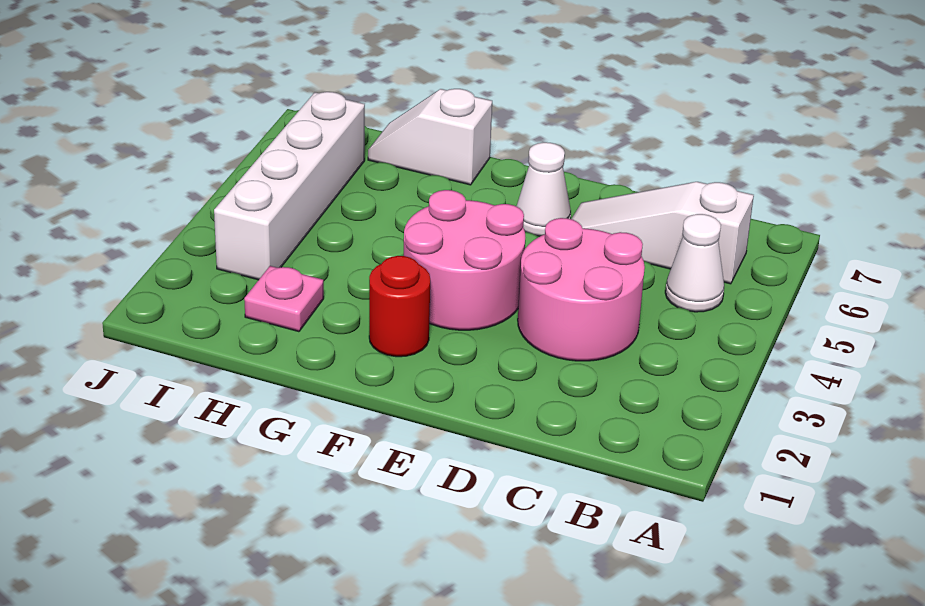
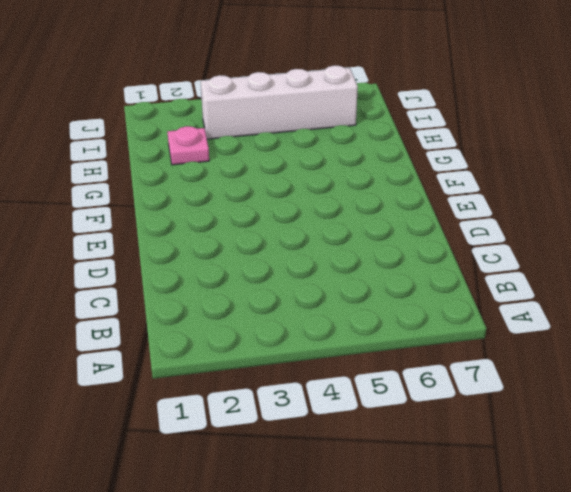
none -> white 1x1 cone [665,214,724,312]
none -> white 1x3 slope [571,182,754,284]

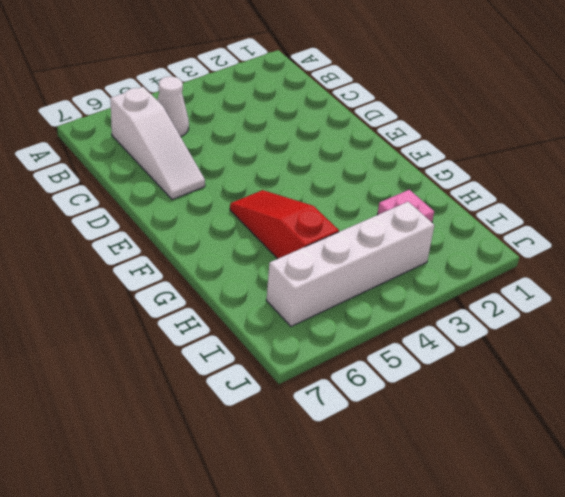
red 1x3 slope [230,190,339,259] -> none
none -> pink 2x2 round brick [518,218,645,361]
none -> pink 2x2 round brick [404,190,525,330]

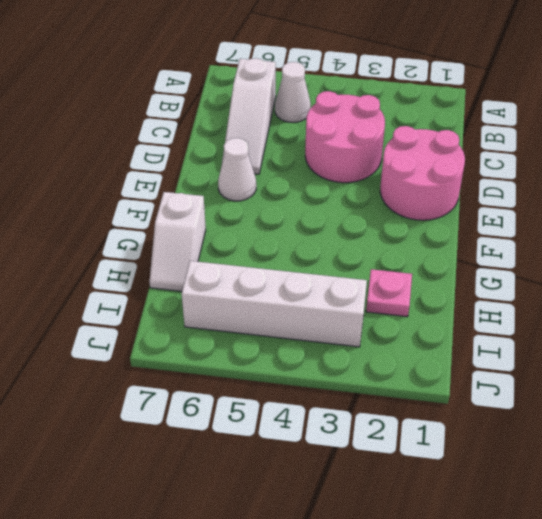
pink 2x2 round brick [380,126,465,220] -> pink 2x2 round brick moved to [404,190,525,330]
none -> red 1x1 round brick [369,256,430,357]

